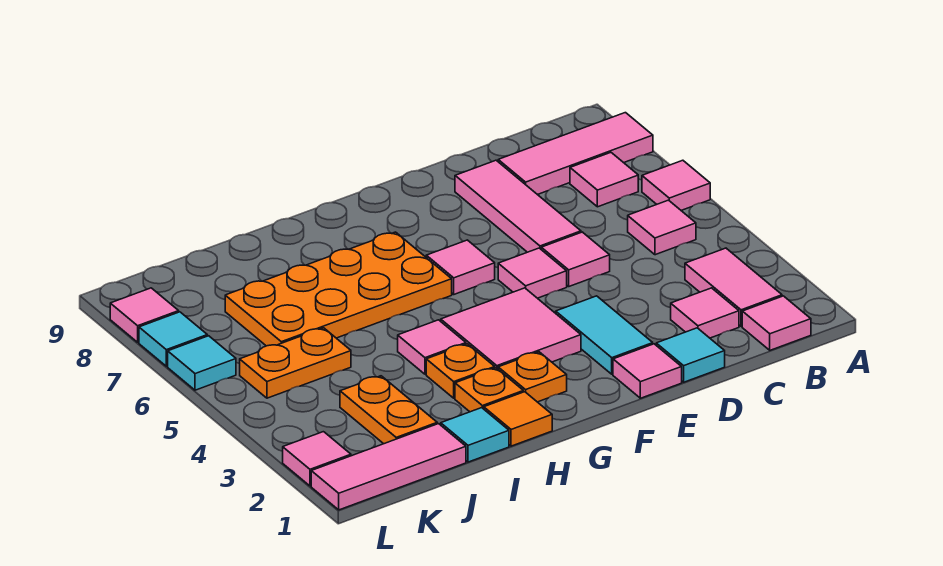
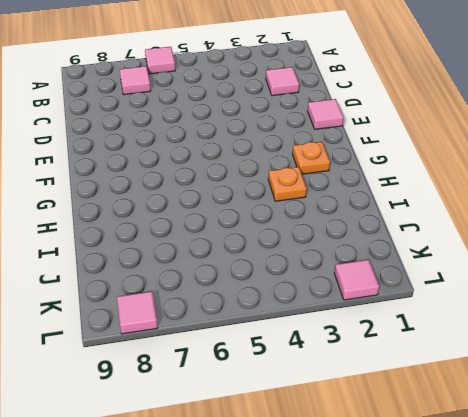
none -> pink 1x3 tile [498,113,653,195]
none -> pink 1x1 tile [742,296,811,350]
none -> pink 1x2 tile [685,248,782,327]

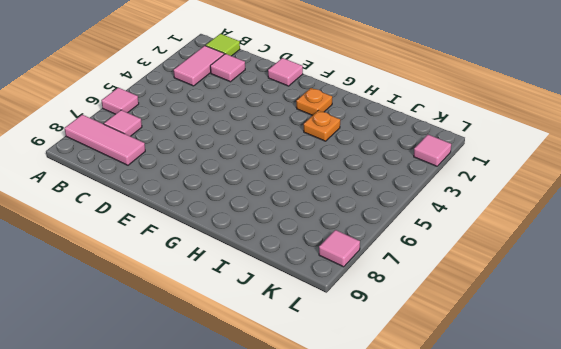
lime 1x1 tile [206,34,240,56] -> pink 1x1 tile [742,296,811,350]
none -> pink 1x1 tile [628,200,696,255]
none -> cyan 1x1 tile [656,328,725,382]
none -> pink 1x1 tile [541,232,610,286]

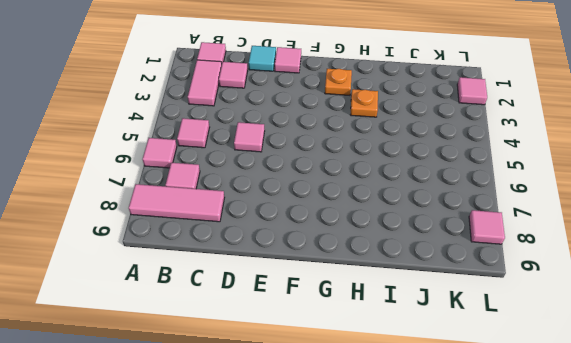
none -> pink 1x3 tile [455,160,581,252]
none -> cyan 1x2 tile [556,296,653,374]
none -> pink 1x1 tile [498,248,567,298]

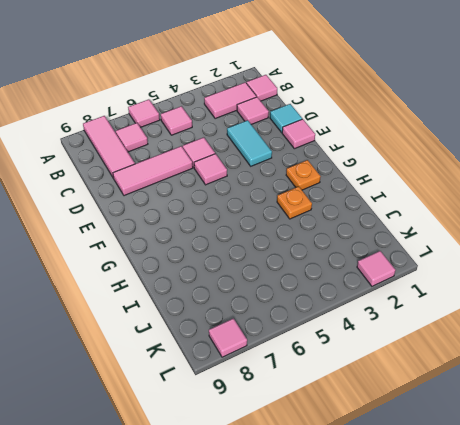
cyan 1x2 tile [227,120,272,166] -> cyan 1x2 tile turned to [556,296,653,374]
none -> pink 2x2 tile [441,288,581,369]
none -> pink 1x1 tile [426,240,495,294]
none -> orange 2x4 plate [225,232,452,346]

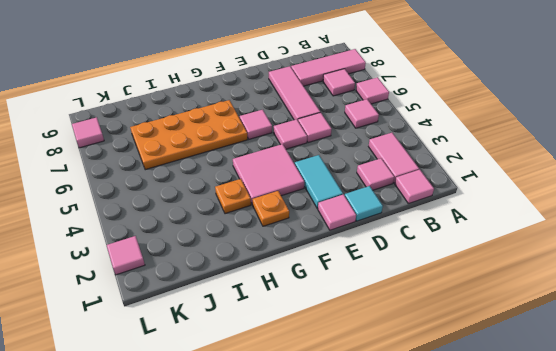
none -> orange 1x1 tile [484,392,552,446]
none -> orange 1x1 plate [455,368,523,412]
none -> pink 1x1 tile [398,320,466,374]

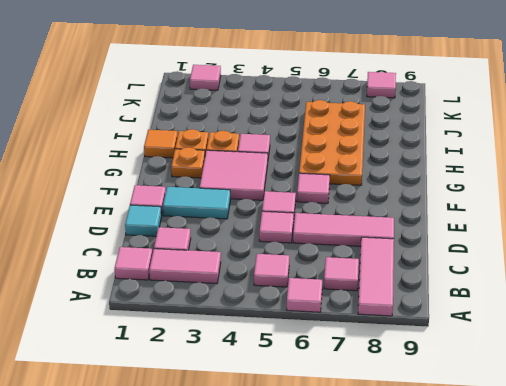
none -> cyan 1x1 tile [441,408,509,462]
none -> pink 1x3 tile [311,424,466,510]
none -> orange 1x2 plate [340,376,437,444]

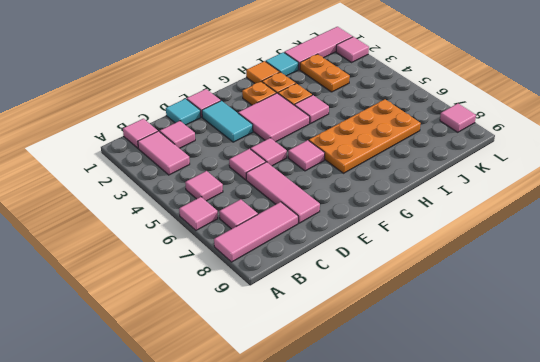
none -> orange 1x2 plate [240,328,351,398]
none -> cyan 1x1 tile [168,336,236,390]
none -> cyan 1x1 tile [139,312,207,366]

